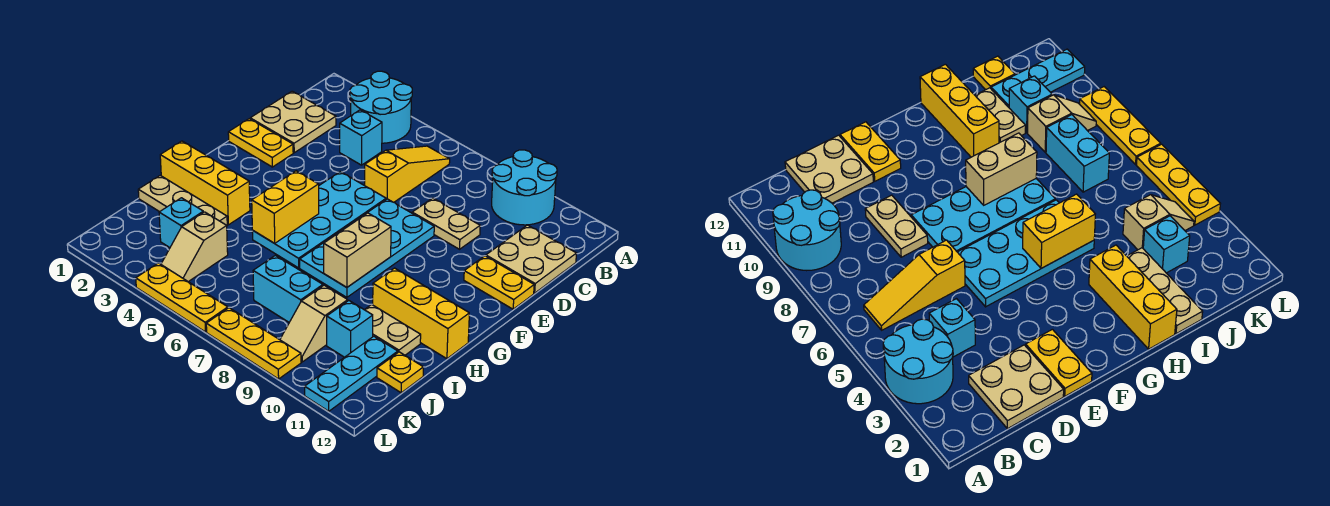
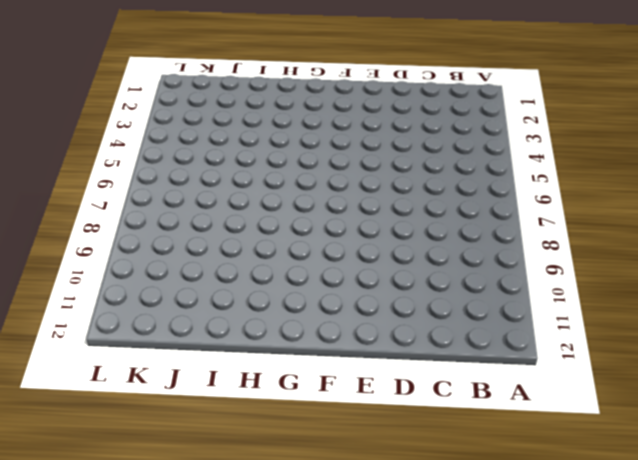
none -> cyan 2x2 round brick [350,71,412,143]
none -> cyan 2x2 round brick [492,150,557,225]
none -> yellow 1x3 slope [365,146,450,202]

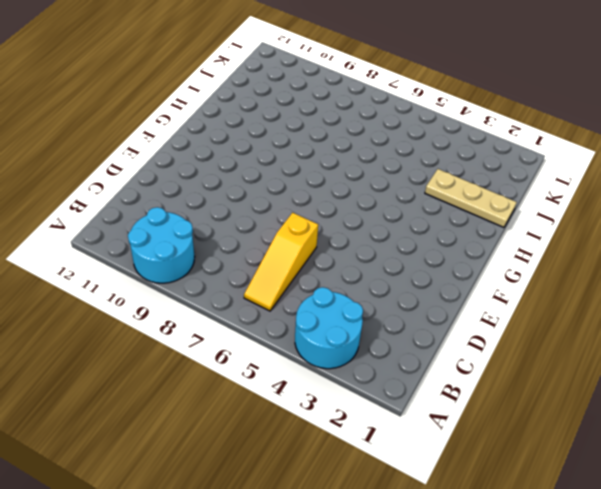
none -> tan 2x2 plate [250,91,336,153]
none -> cyan 1x1 brick [340,110,382,165]
none -> tan 2x2 plate [486,225,577,293]

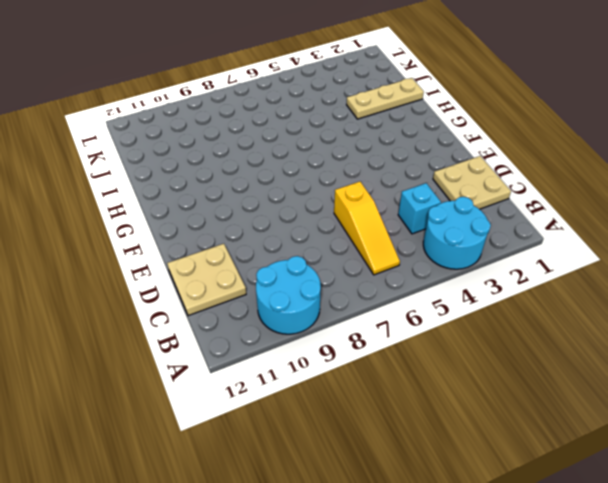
none -> tan 1x2 plate [412,198,480,249]
none -> yellow 1x2 plate [228,119,293,167]
none -> cyan 2x4 plate [252,172,386,268]

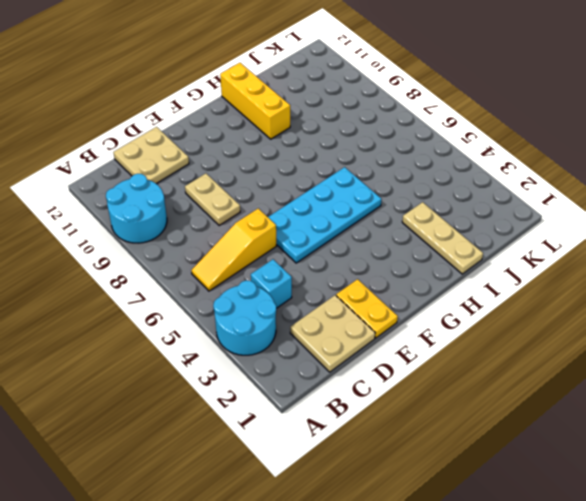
none -> cyan 2x4 plate [300,199,434,297]
none -> yellow 1x2 plate [464,256,534,309]
none -> yellow 1x3 brick [160,141,250,225]

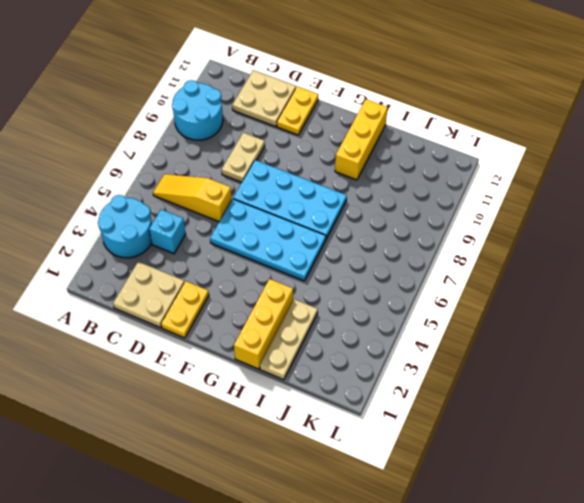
none -> tan 1x2 plate [365,305,421,355]
none -> cyan 1x1 brick [159,198,203,247]
none -> tan 1x2 slope [161,212,228,282]

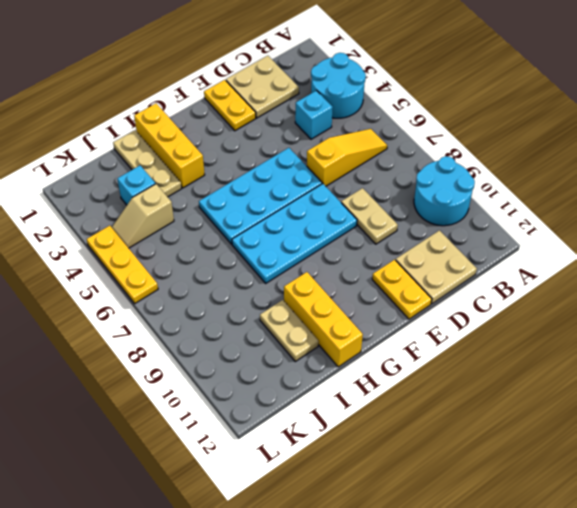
none -> cyan 1x2 brick [253,255,323,322]
none -> tan 1x2 slope [280,285,348,362]
none -> cyan 1x1 brick [327,301,373,357]

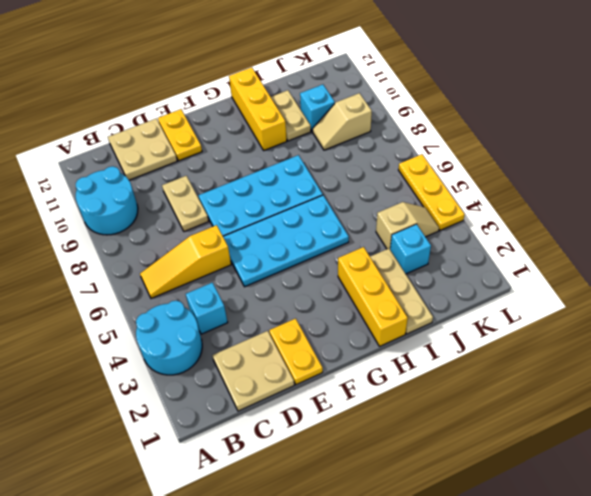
tan 1x2 slope [312,93,372,150] -> tan 1x2 slope turned to [280,285,348,362]
none -> cyan 1x2 brick [253,255,323,322]
none -> cyan 1x3 plate [305,336,398,411]
none -> yellow 1x1 plate [377,352,423,393]

